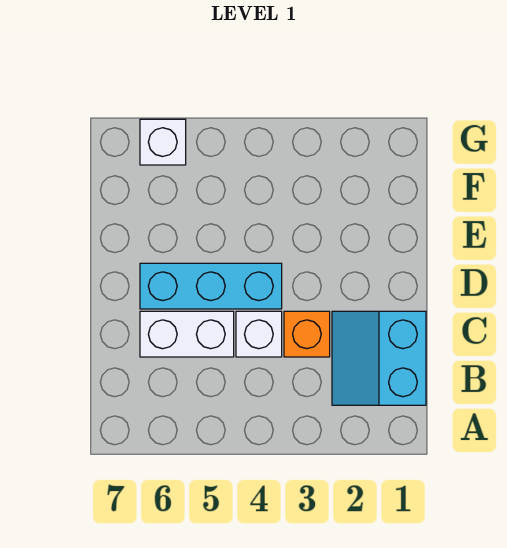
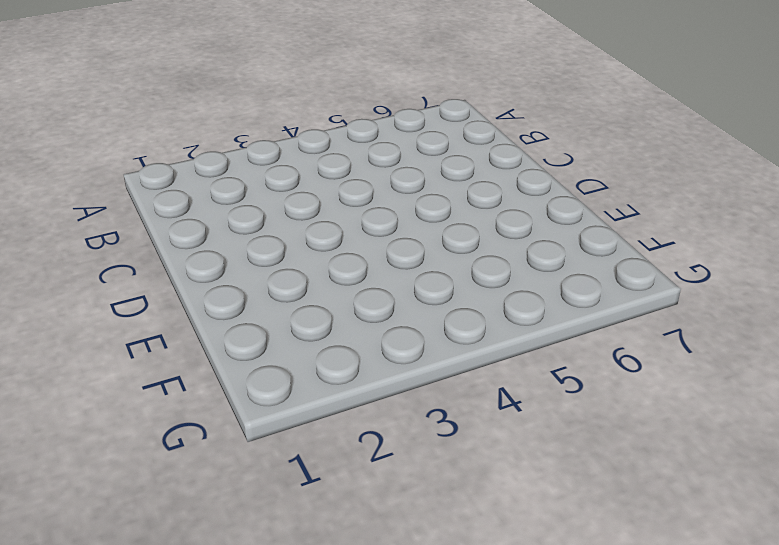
none -> cyan 2x2 slope [332,311,426,405]
none -> orange 1x1 brick [284,311,330,357]

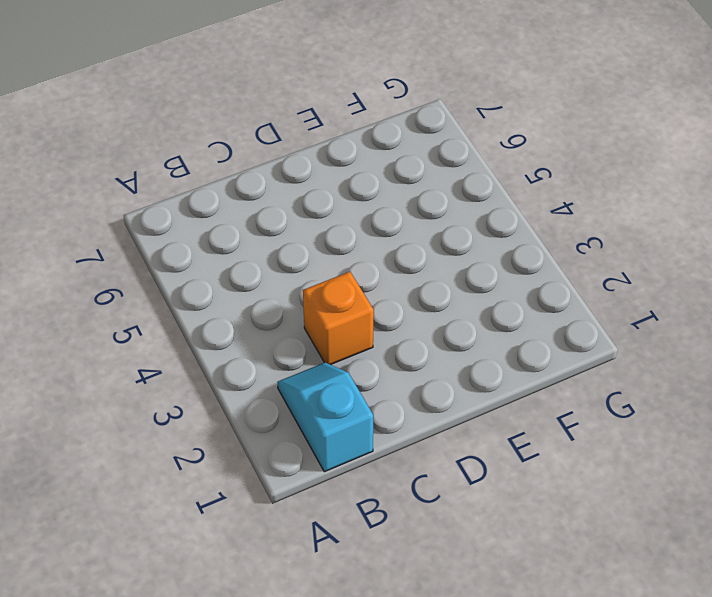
cyan 1x2 slope [277,363,373,472] -> cyan 2x2 slope [332,311,426,405]
none -> white 1x1 brick [236,311,282,357]
none -> white 1x2 brick [140,311,234,357]

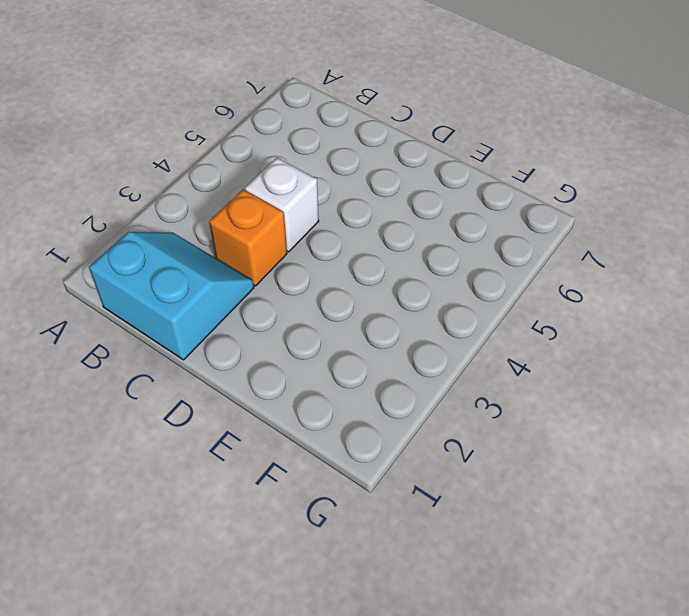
none -> white 1x2 brick [140,311,234,357]
none -> cyan 1x3 brick [140,263,282,309]

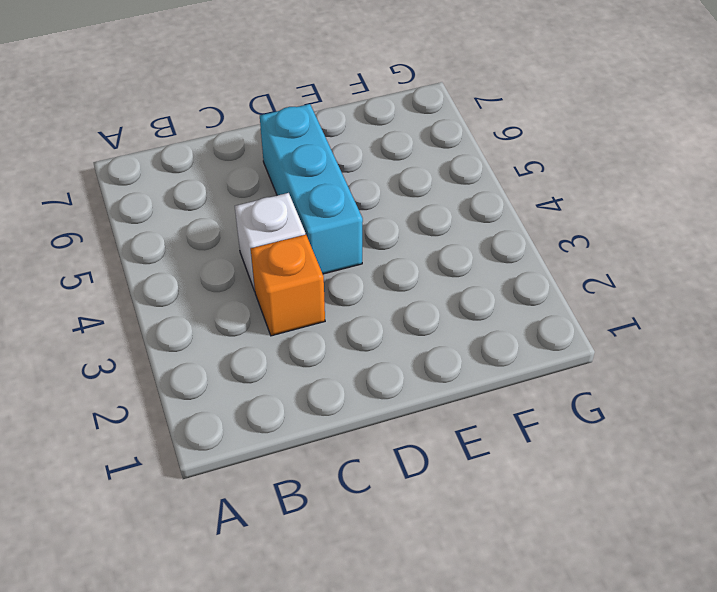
none -> cyan 2x2 slope [332,311,426,405]
none -> white 1x2 brick [140,311,234,357]

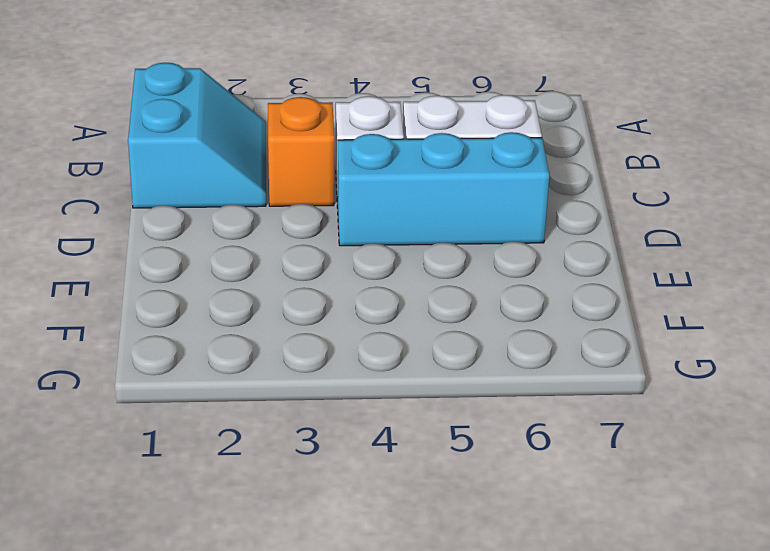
none -> white 1x1 brick [140,119,186,165]

